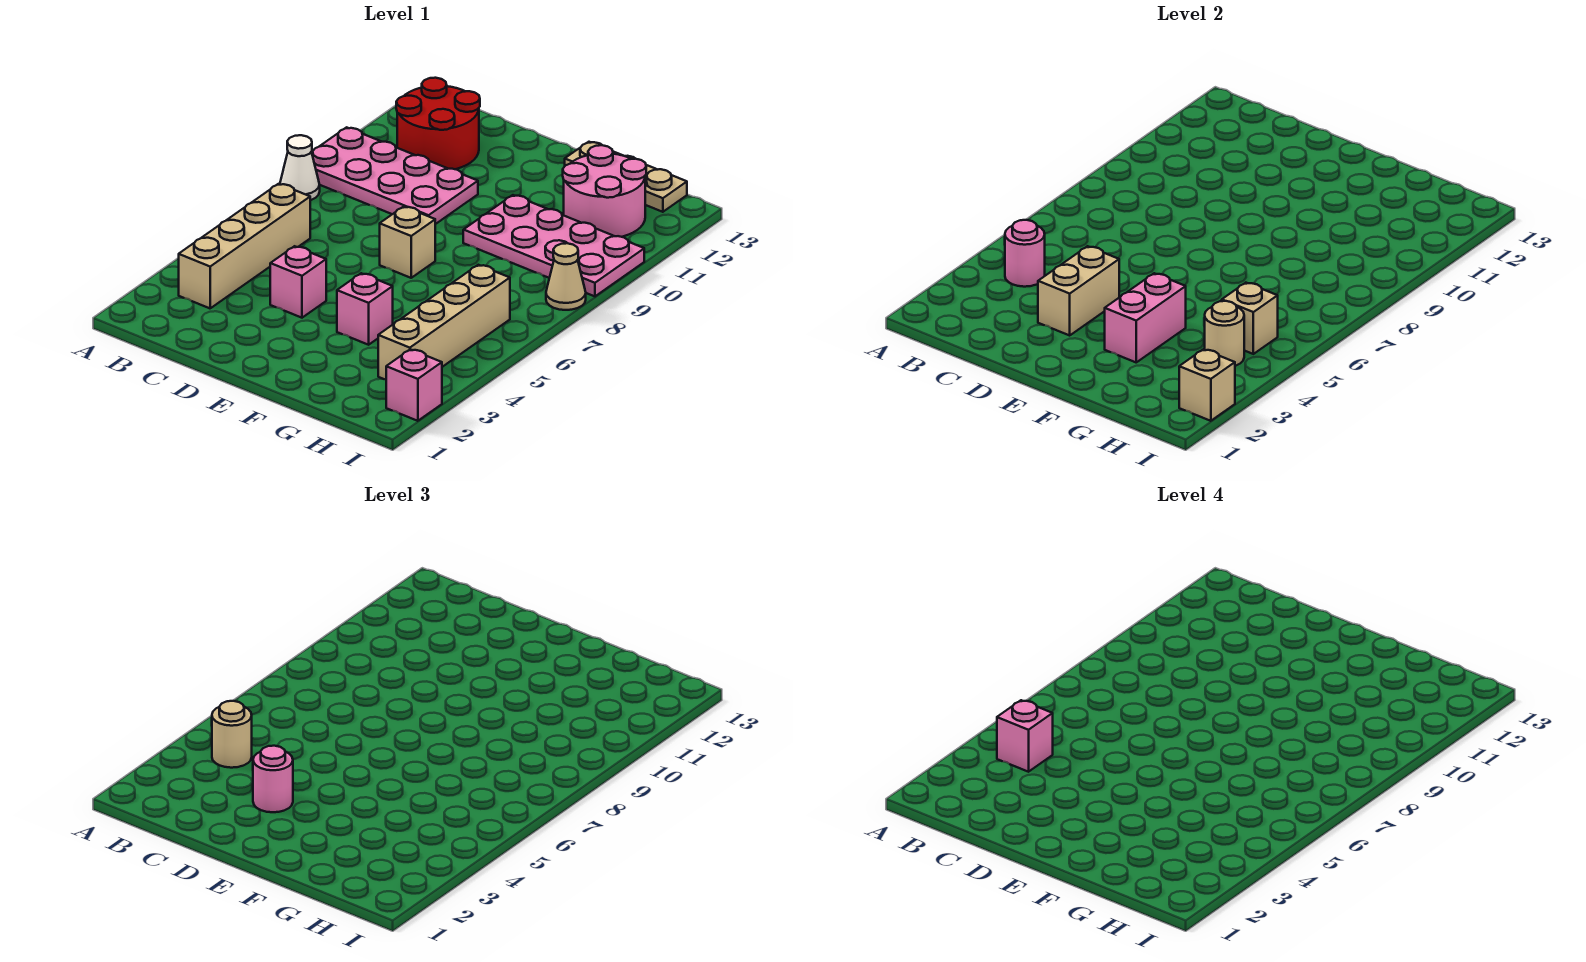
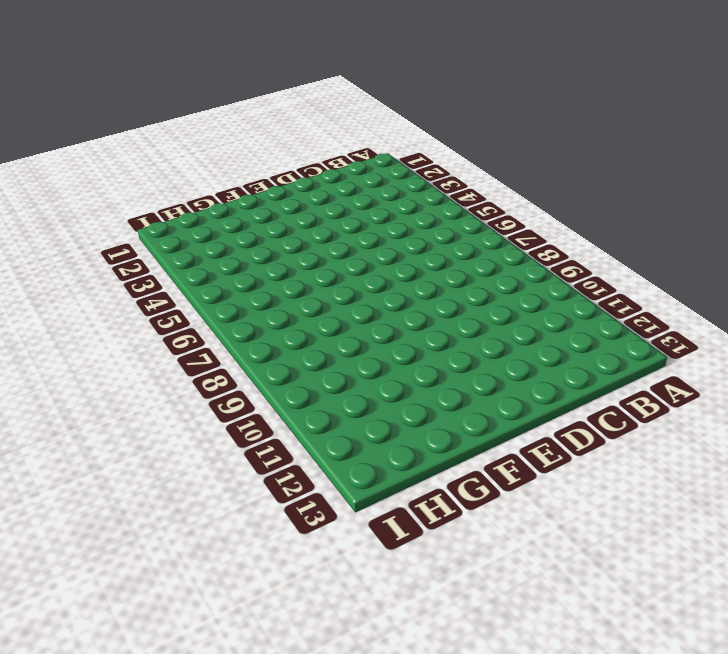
none -> white 1x1 cone [280,135,320,200]
none -> pink 2x4 plate [312,127,478,224]
none -> tan 1x4 brick [179,184,310,308]

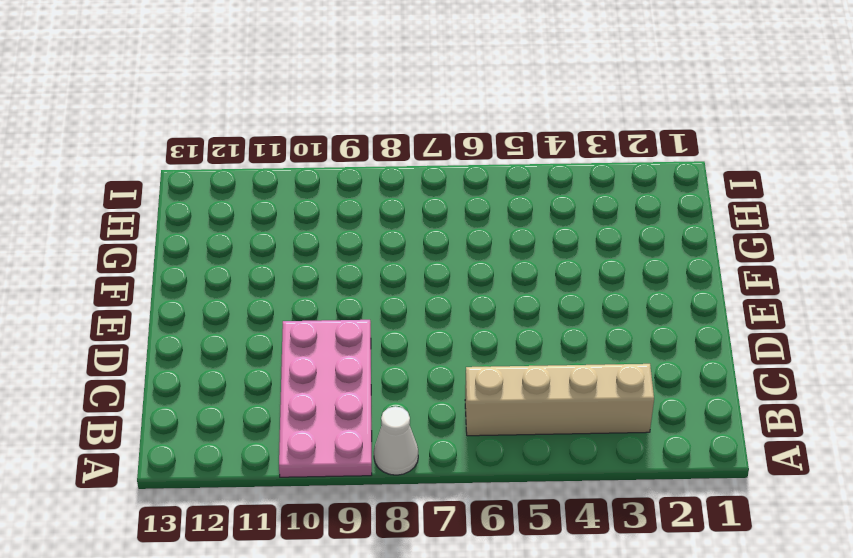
none -> red 2x2 round brick [396,78,480,169]
none -> pink 1x1 brick [270,246,326,318]
none -> tan 1x1 brick [380,206,435,278]

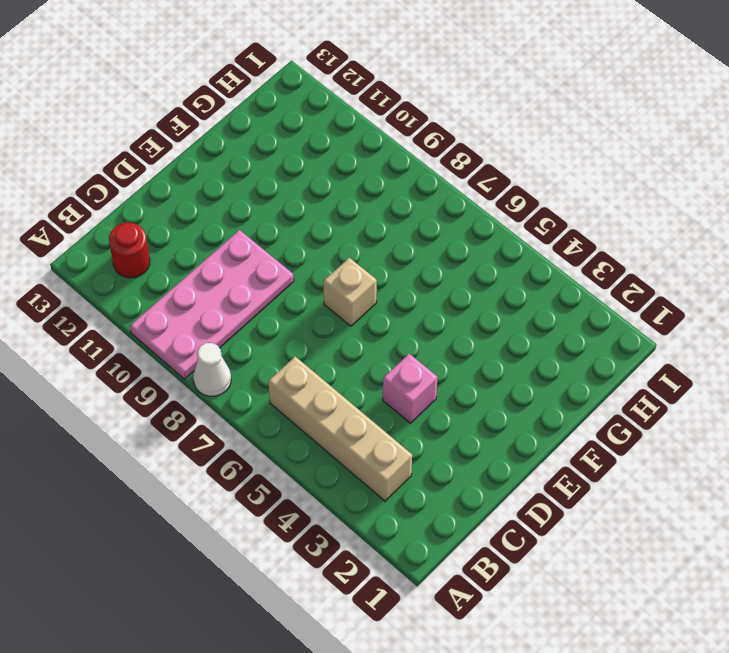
red 1x1 round brick [109,223,150,278] -> red 2x2 round brick [396,78,480,169]
none -> pink 1x1 brick [337,273,393,345]
none -> pink 2x4 plate [463,195,644,296]
none -> tan 1x3 plate [565,142,687,212]

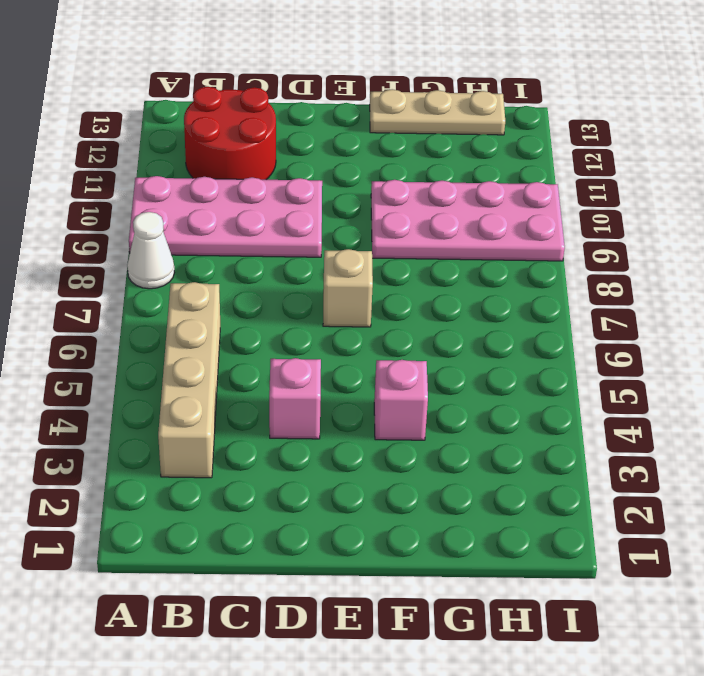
none -> pink 2x2 round brick [563,145,646,237]
none -> tan 1x4 brick [378,265,510,380]
none -> pink 1x1 brick [386,349,442,421]

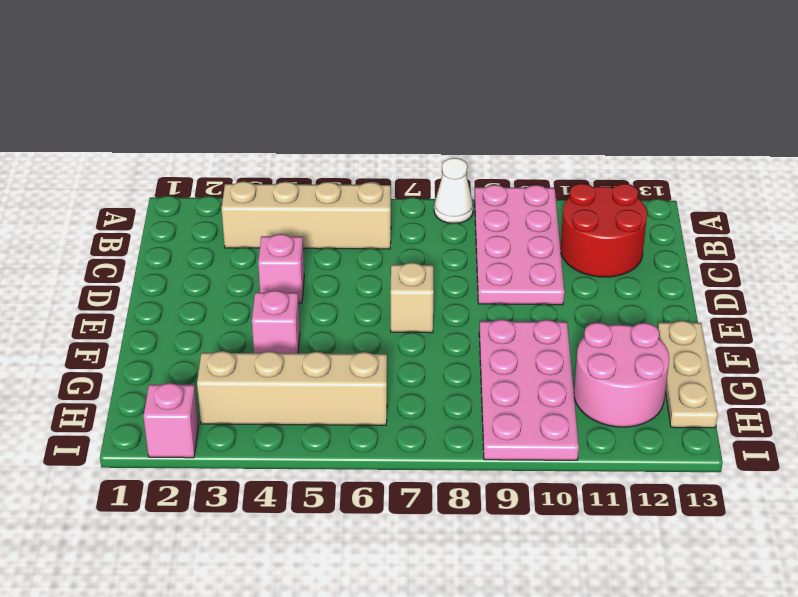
none -> tan 1x1 cone [546,243,586,310]
none -> pink 1x1 round brick [1005,220,1045,287]
none -> tan 1x2 brick [1038,246,1119,335]

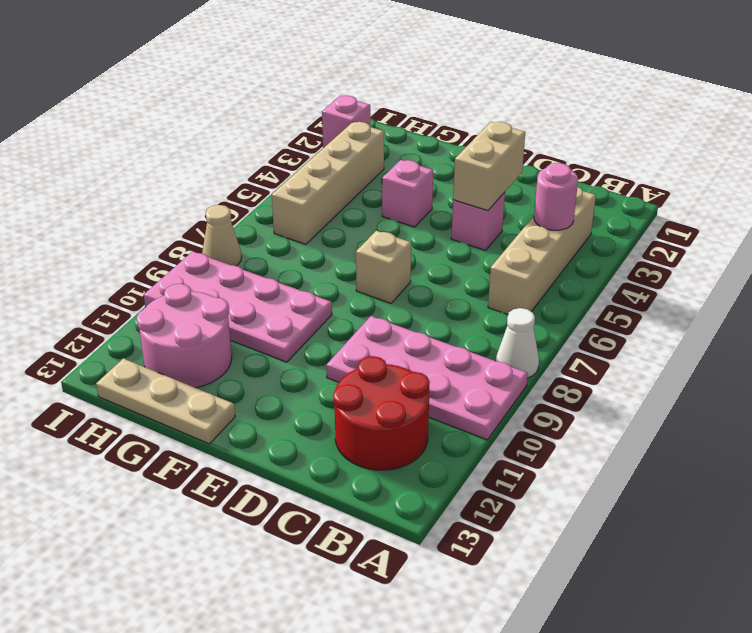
none -> pink 1x2 brick [1105,273,1186,362]
none -> tan 1x1 round brick [1205,301,1244,366]
none -> tan 1x1 brick [1222,283,1278,354]

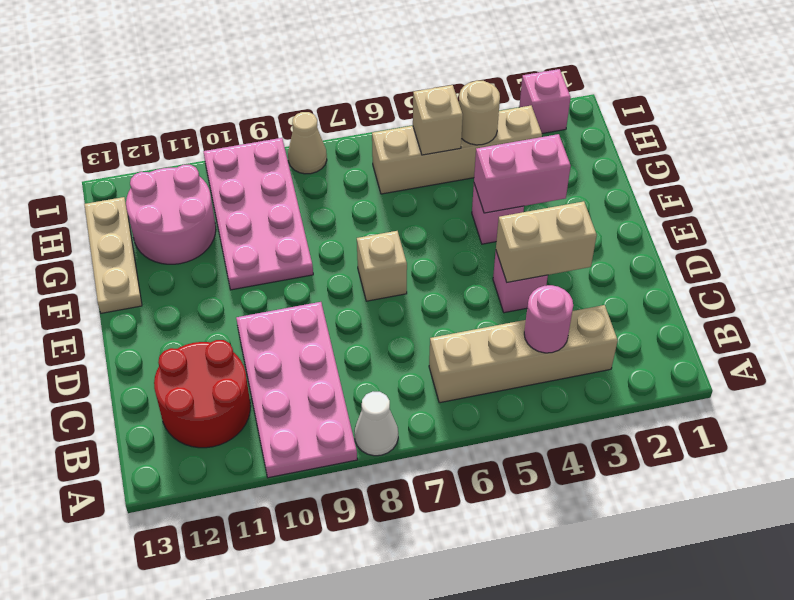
none -> tan 1x1 brick [1179,349,1235,421]
none -> tan 1x1 round brick [212,701,252,768]
none -> pink 1x1 round brick [253,746,293,812]

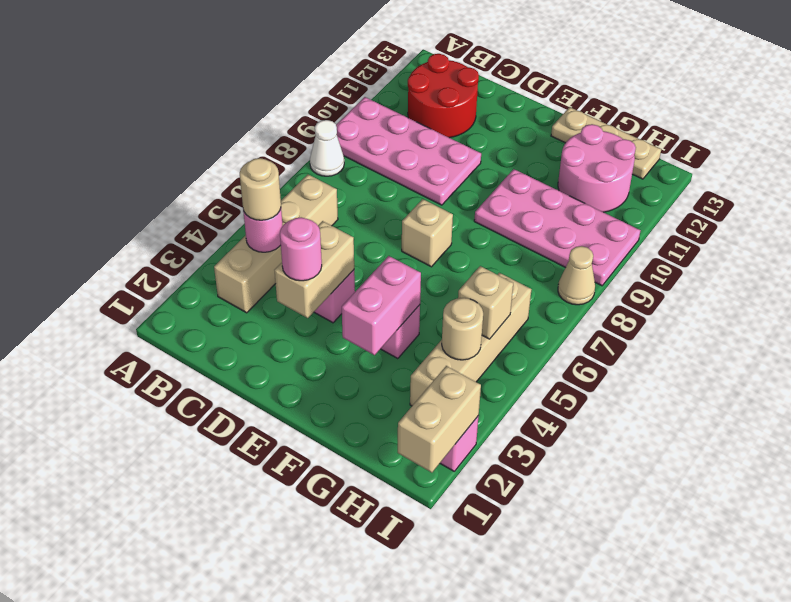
tan 1x2 brick [398,366,481,473] -> tan 1x1 brick [1179,349,1235,421]
none -> pink 1x1 brick [997,700,1053,772]

